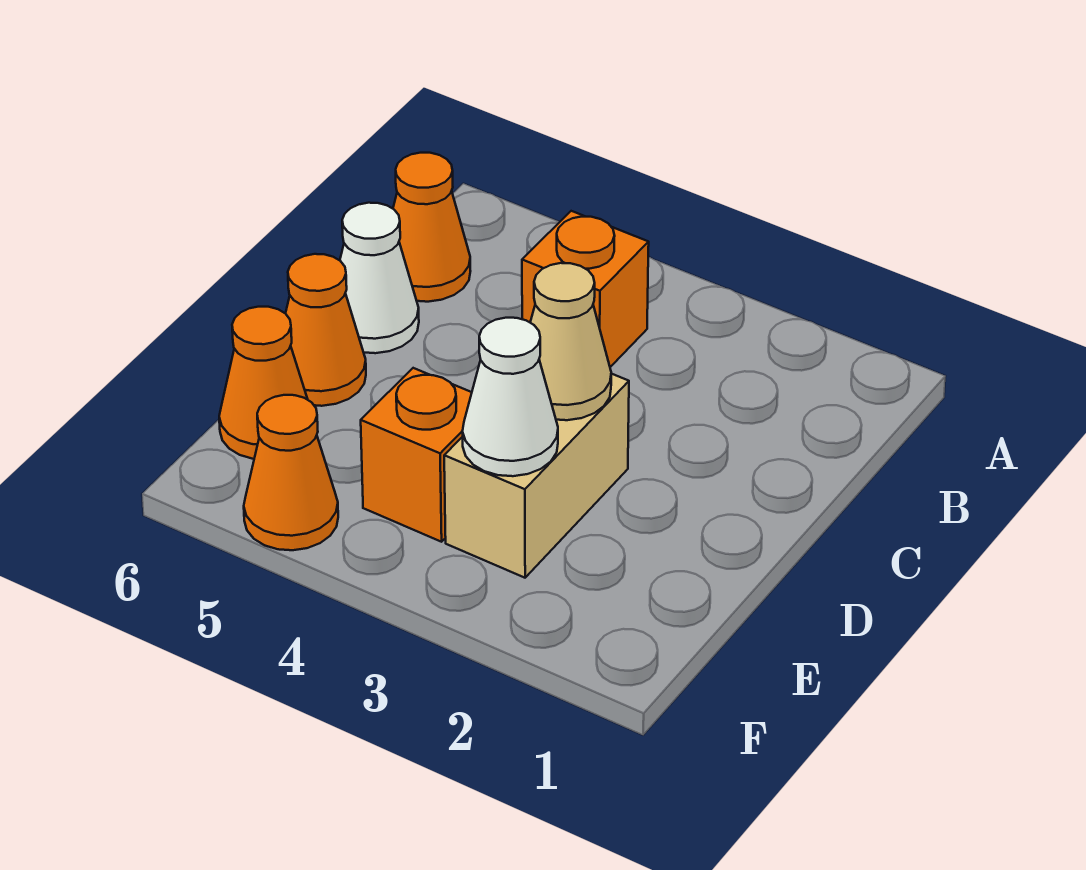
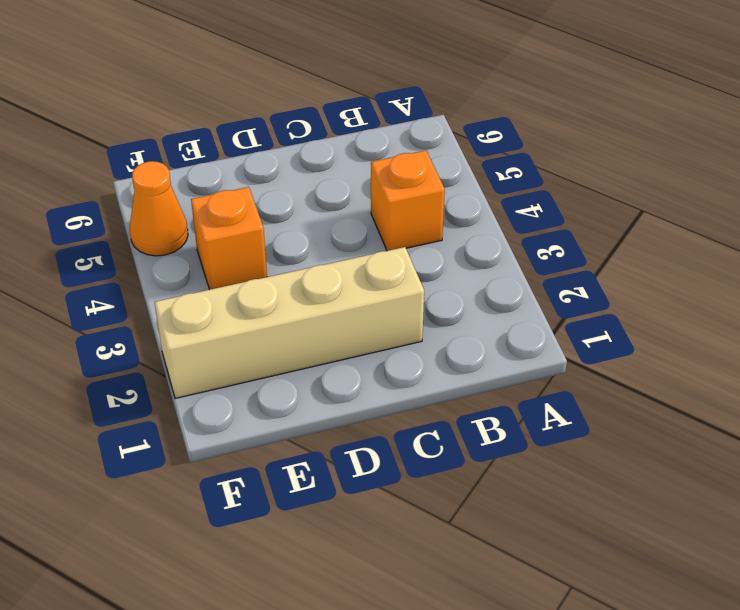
tan 1x4 brick [155,247,424,398] -> none
none -> orange 1x1 cone [393,153,470,302]
none -> white 1x1 cone [340,203,419,353]

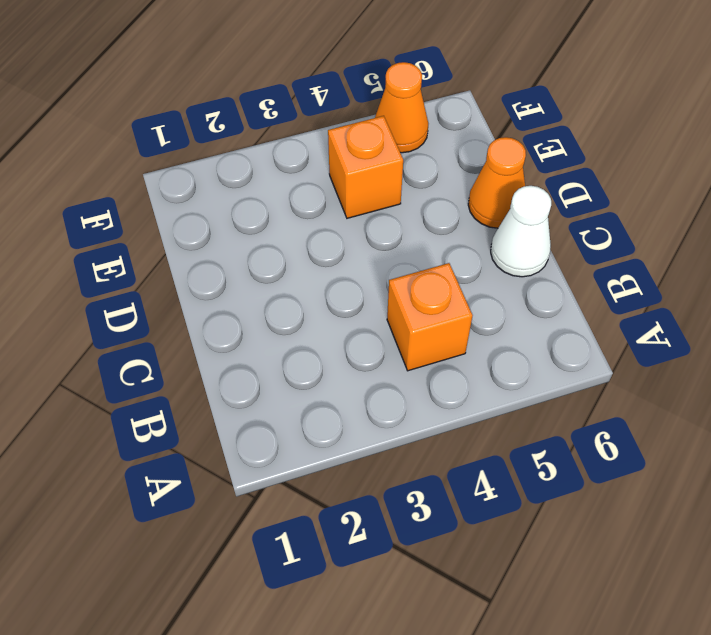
none -> orange 1x1 cone [393,153,470,302]
none -> tan 1x2 brick [444,374,629,578]

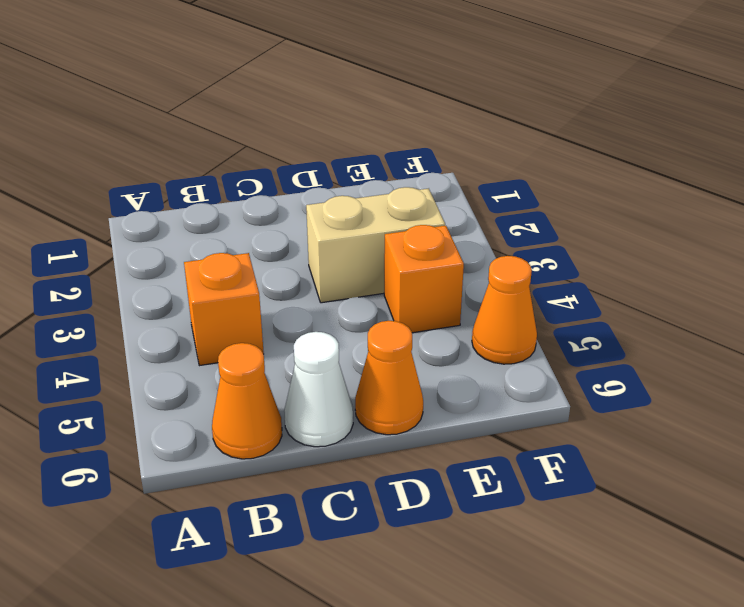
none -> orange 1x1 cone [219,307,308,459]
none -> tan 1x1 cone [530,263,611,420]

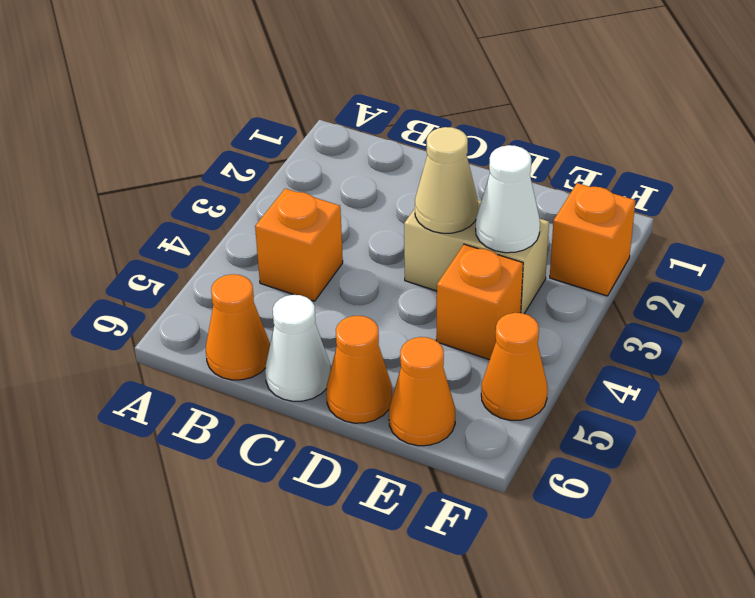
orange 1x1 brick [550,183,636,296] -> none

